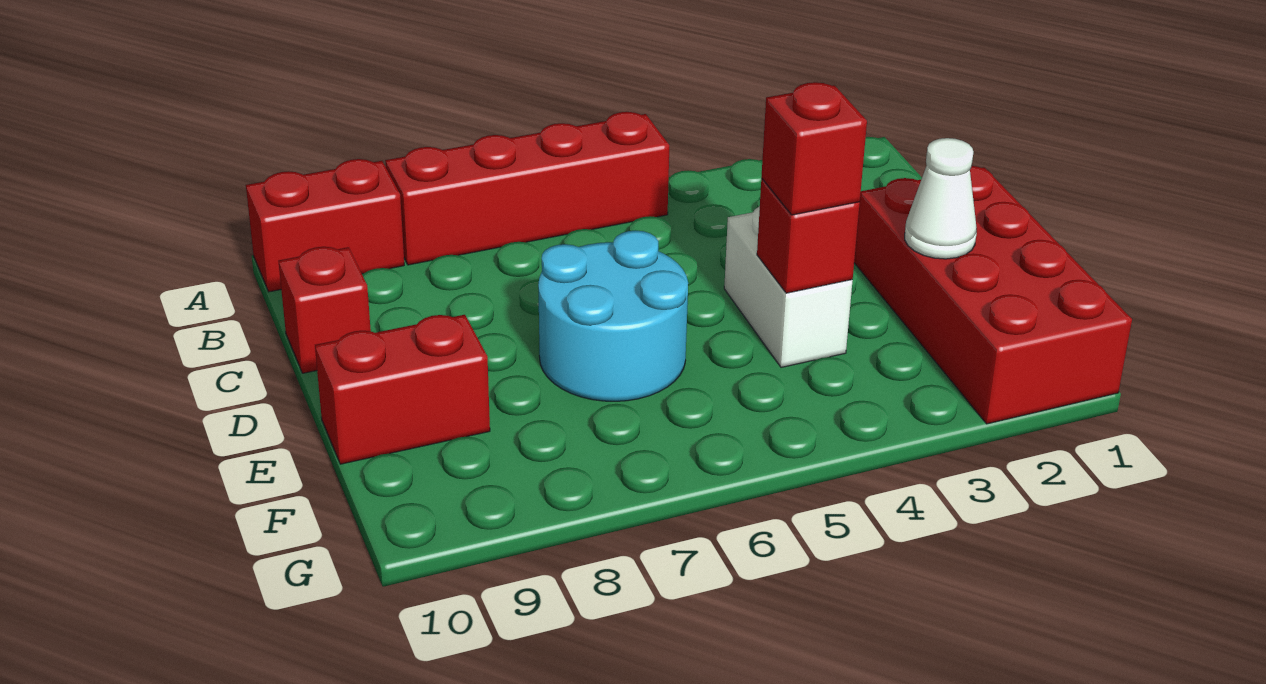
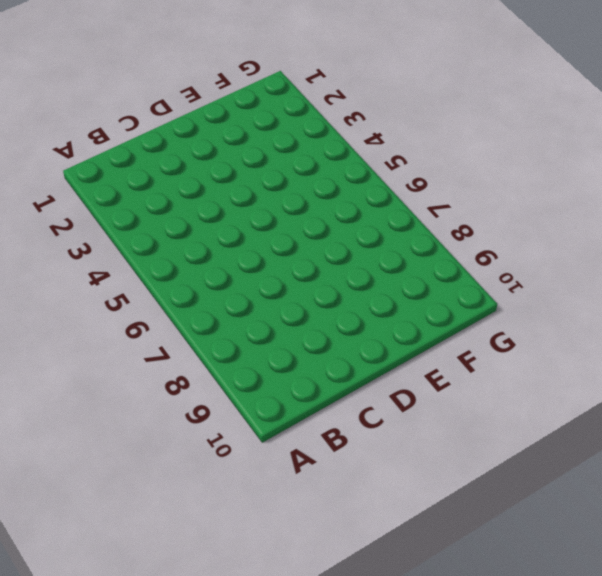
none -> red 1x4 brick [385,112,669,265]
none -> red 1x2 brick [246,159,404,292]

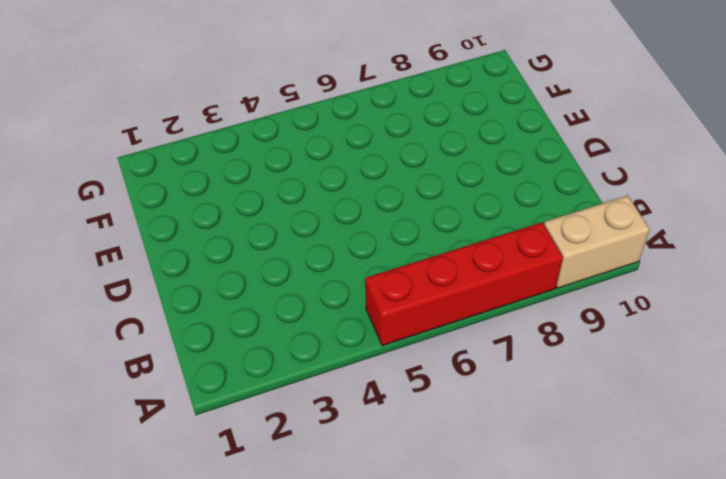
tan 1x2 brick [544,196,650,288] -> red 1x2 brick [246,159,404,292]
none -> red 1x1 brick [279,247,371,373]
none -> red 2x4 brick [854,166,1132,424]

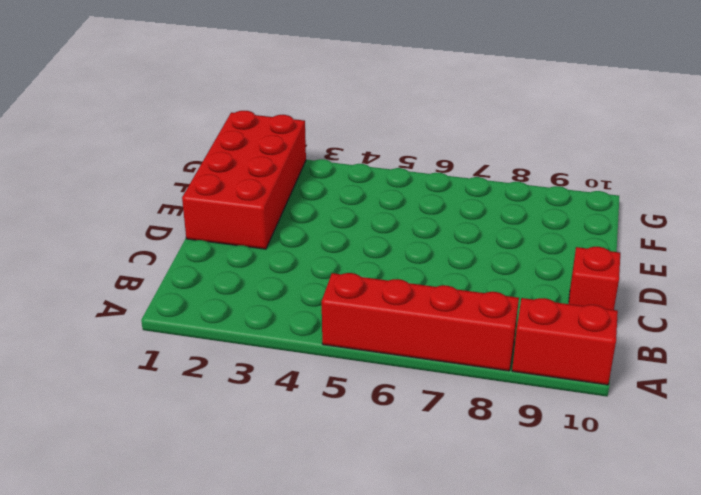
none -> white 1x2 brick [724,206,853,367]
none -> cyan 2x2 round brick [538,230,688,401]

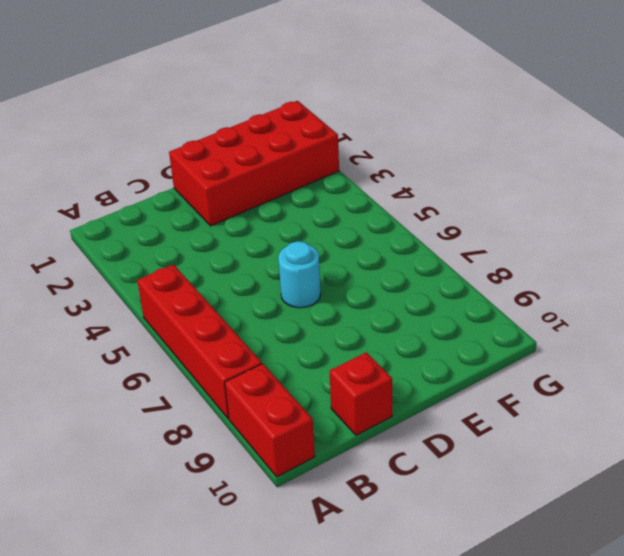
cyan 1x1 round brick [278,241,321,308] -> cyan 2x2 round brick [538,230,688,401]
none -> white 1x2 brick [724,206,853,367]
none -> red 1x2 brick [315,315,490,464]

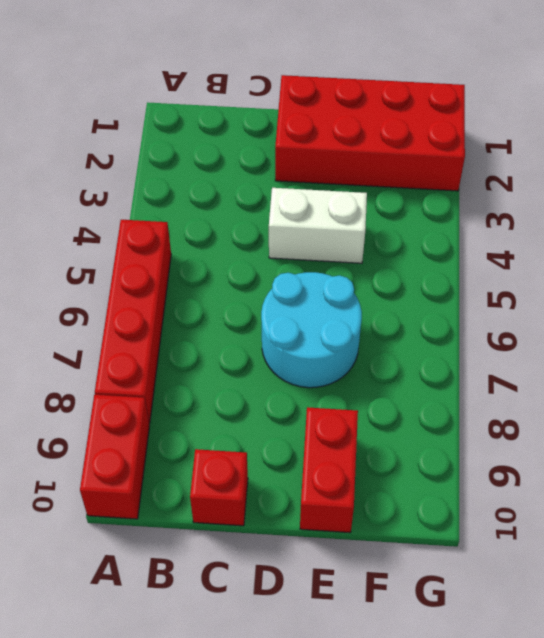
none -> white 1x1 cone [905,138,977,259]
none -> red 1x1 brick [757,179,860,293]

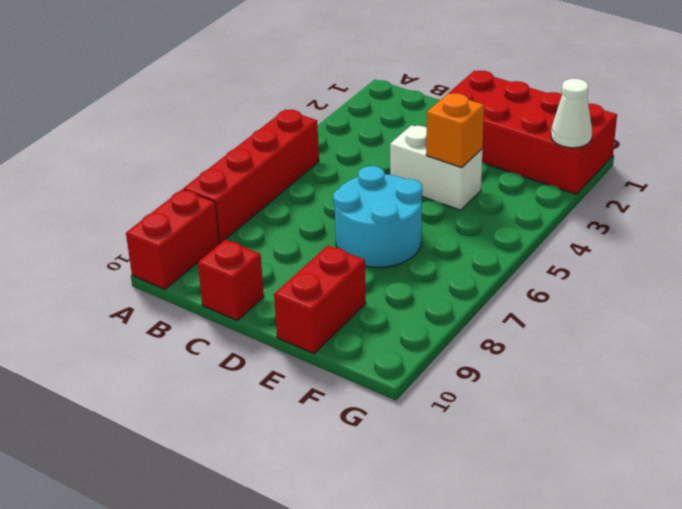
orange 1x1 brick [426,93,484,168] -> red 1x1 brick [757,179,860,293]
white 1x1 cone [551,78,592,148] -> white 1x1 cone moved to [905,138,977,259]
none -> red 1x1 brick [761,82,867,215]

